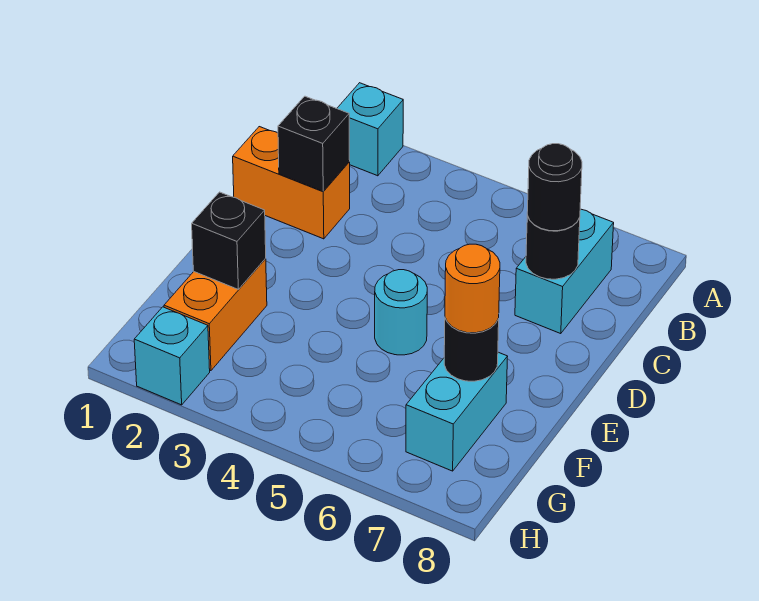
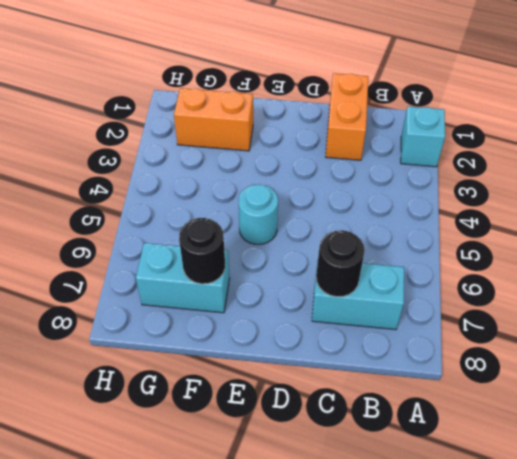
none -> cyan 1x1 brick [134,307,210,405]
none -> black 1x1 brick [278,96,350,191]
none -> black 1x1 brick [192,192,266,290]

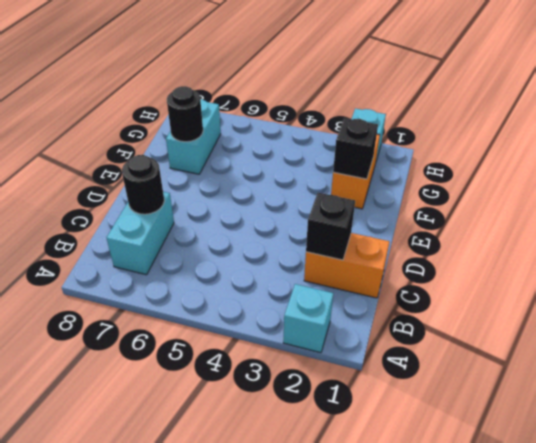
none -> cyan 1x1 round brick [375,270,427,355]
none -> black 1x1 round brick [527,144,582,231]
none -> orange 1x1 round brick [445,244,500,333]

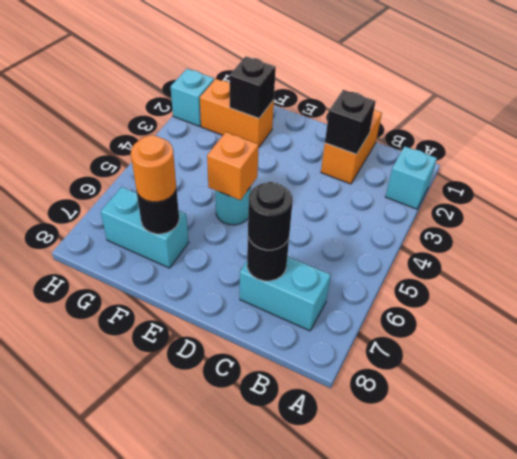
orange 1x1 brick [207,132,259,200] -> none

